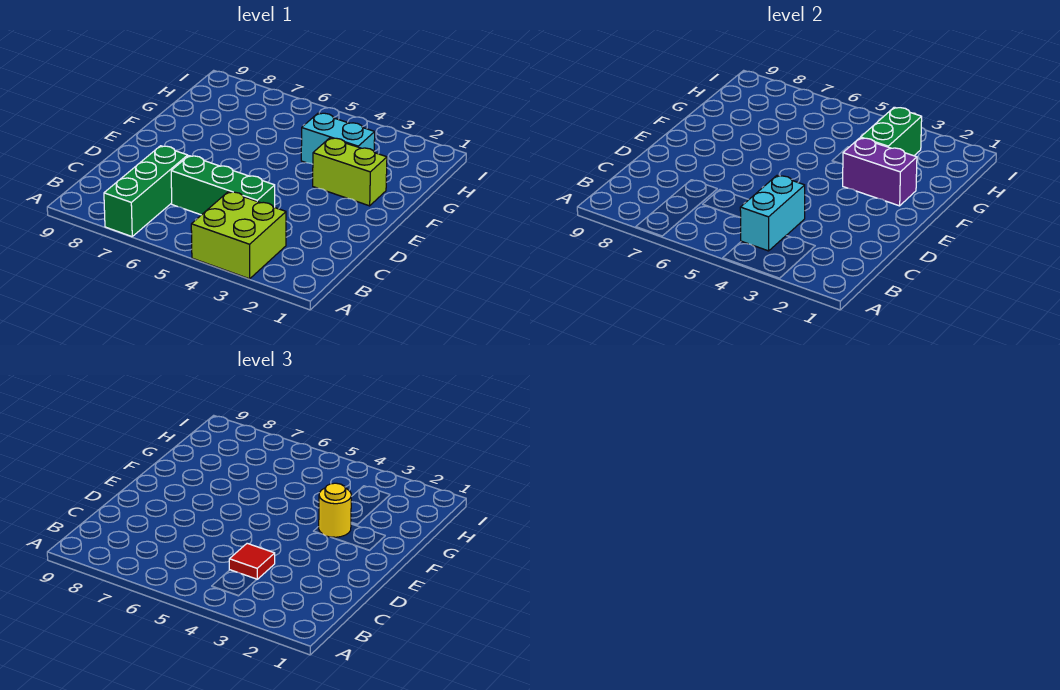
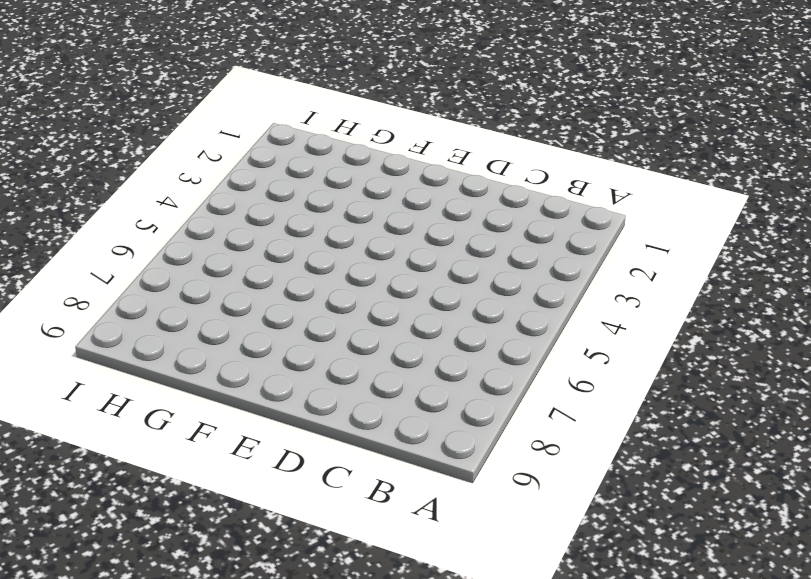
none -> lime 2x2 brick [191,192,286,279]
none -> green 1x3 brick [104,146,188,237]

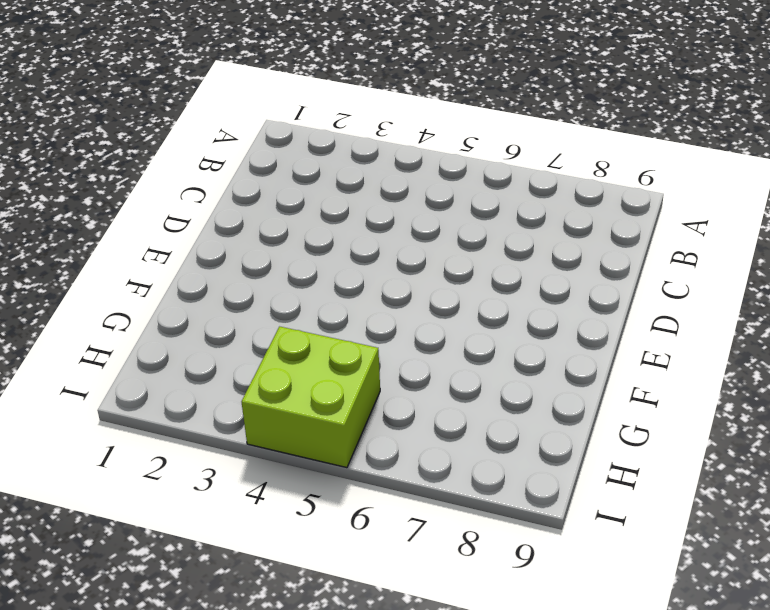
lime 2x2 brick [242,327,380,468] -> lime 2x2 brick moved to [191,192,286,279]
none -> green 1x3 brick [104,146,188,237]
none -> green 1x3 brick [171,156,275,215]

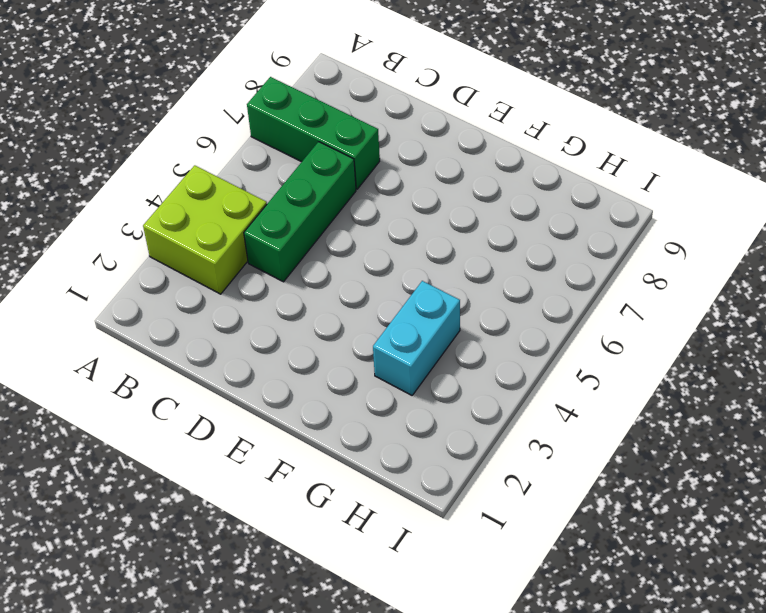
none -> lime 1x2 brick [313,138,387,206]
none -> cyan 1x2 brick [740,176,805,251]

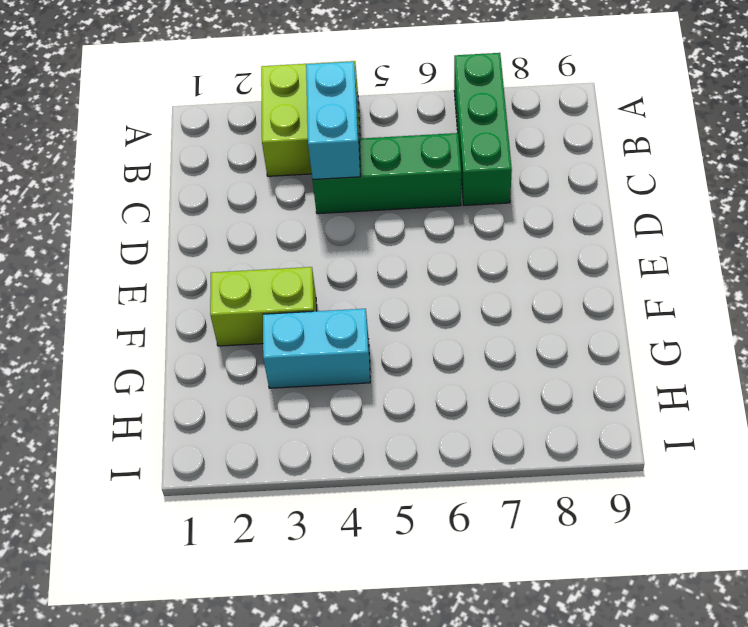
none -> purple 1x2 brick [843,138,917,206]
none -> green 1x2 brick [861,107,922,156]

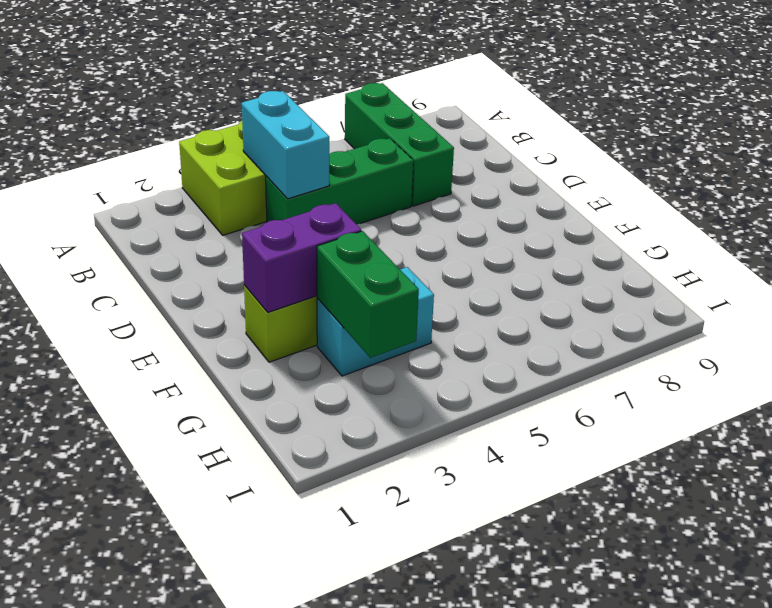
none -> red 1x1 tile [229,543,275,579]
none -> yellow 1x1 round brick [319,483,351,537]

